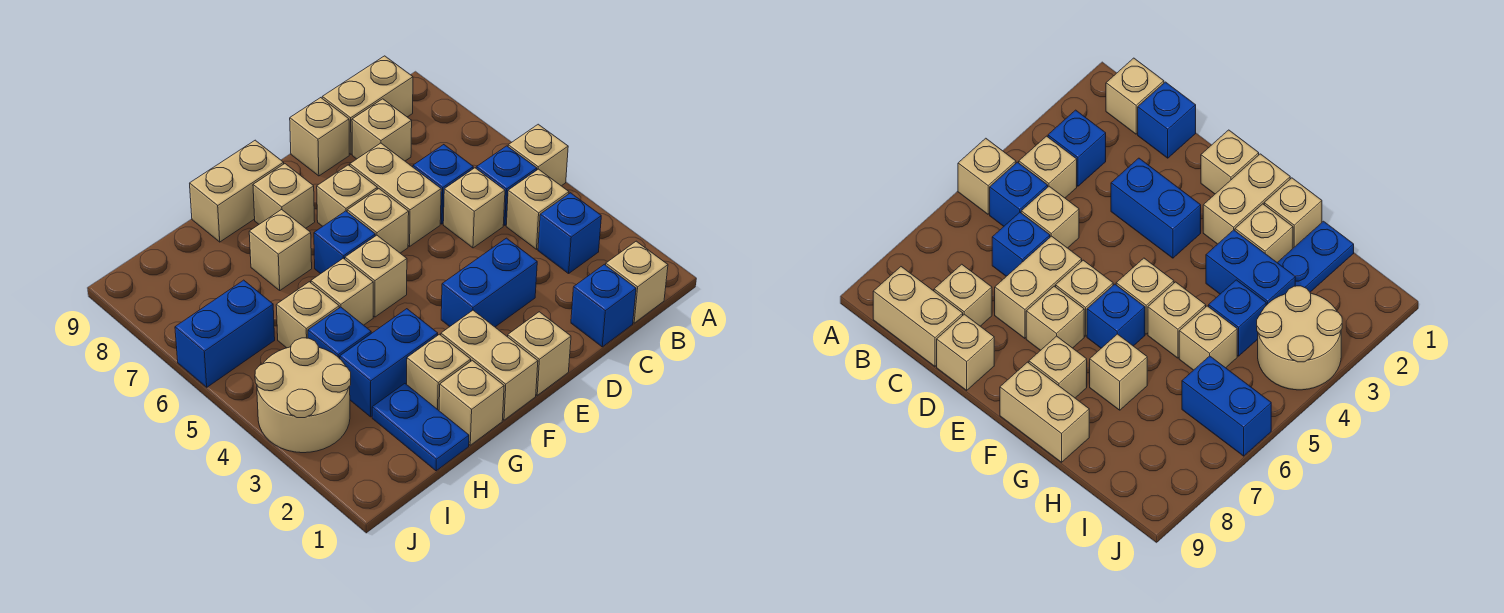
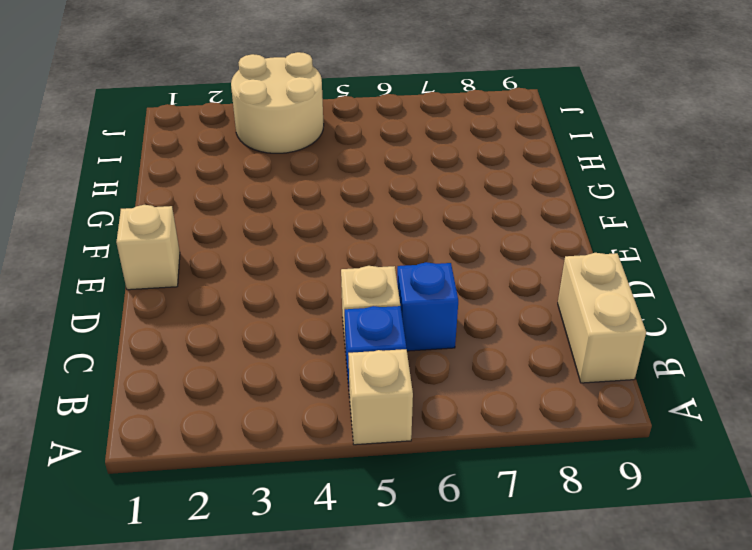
none -> tan 1x1 brick [606,241,668,323]
none -> blue 1x1 brick [538,193,601,274]
none -> tan 1x1 brick [506,169,569,249]
none -> blue 1x1 brick [571,264,636,347]

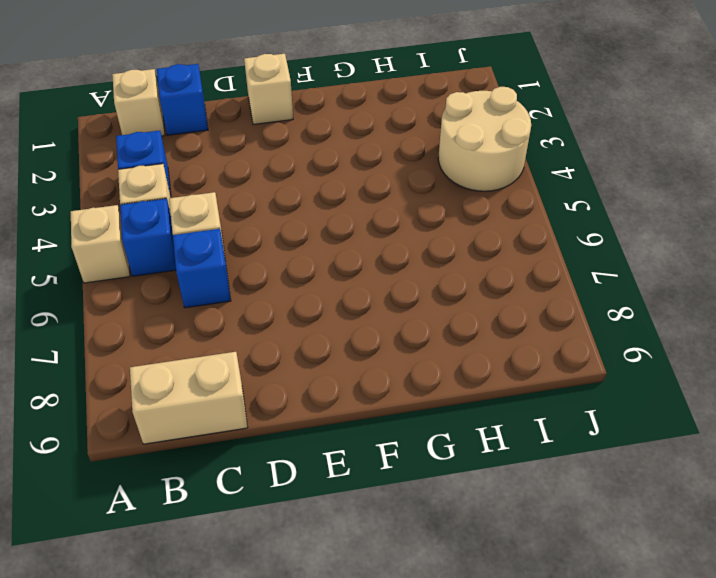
none -> tan 1x1 brick [352,99,412,161]
none -> blue 1x2 brick [441,238,537,327]
none -> tan 1x2 brick [350,143,441,246]
none -> tan 1x1 brick [290,98,349,176]

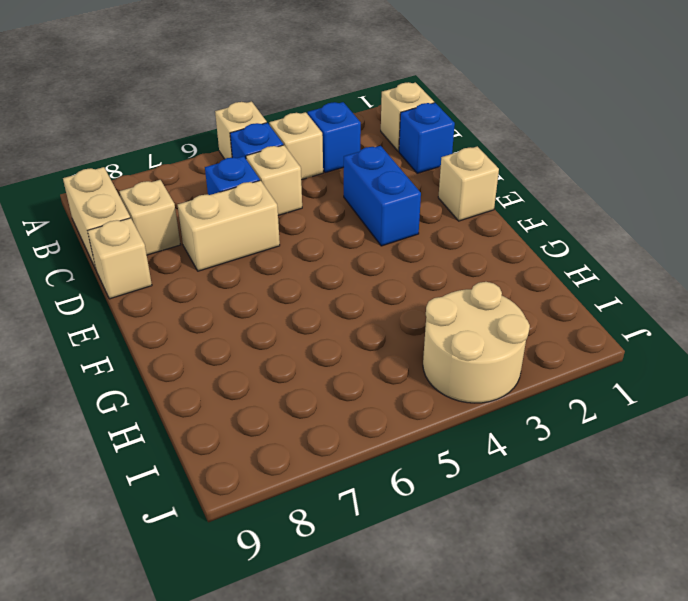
none -> tan 1x1 brick [347,189,409,253]
none -> tan 1x1 brick [317,165,377,226]
none -> tan 1x2 brick [441,310,538,420]
none -> tan 1x1 brick [345,235,407,317]

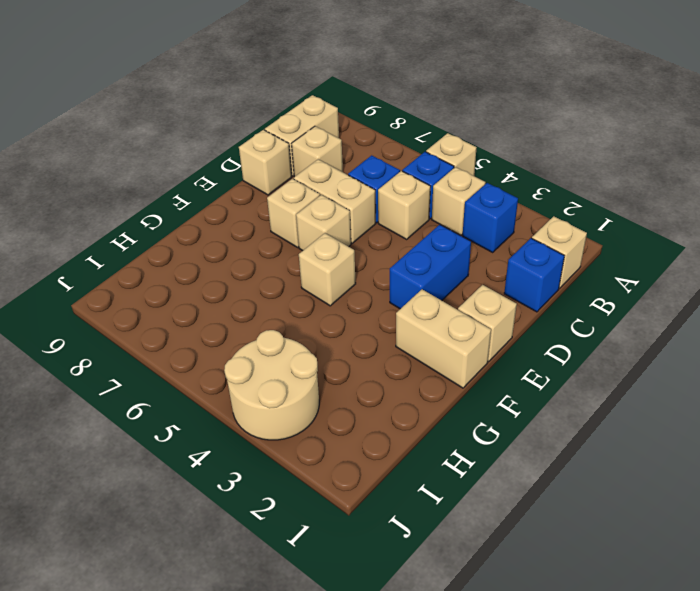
none -> blue 1x1 brick [314,211,375,274]
none -> tan 1x1 brick [253,164,315,228]
none -> tan 1x2 brick [190,140,284,242]
none -> tan 1x1 brick [439,360,504,445]

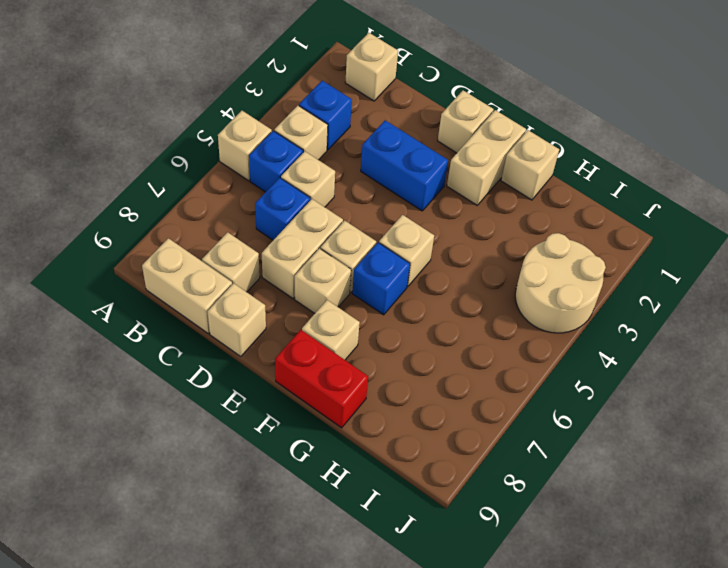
red 1x2 brick [275,330,368,428] -> tan 1x2 brick [190,140,284,242]
none -> blue 1x1 brick [571,264,636,347]
none -> tan 1x1 brick [407,334,471,410]
none -> blue 1x2 brick [340,309,438,417]
none -> tan 1x1 brick [311,258,373,325]

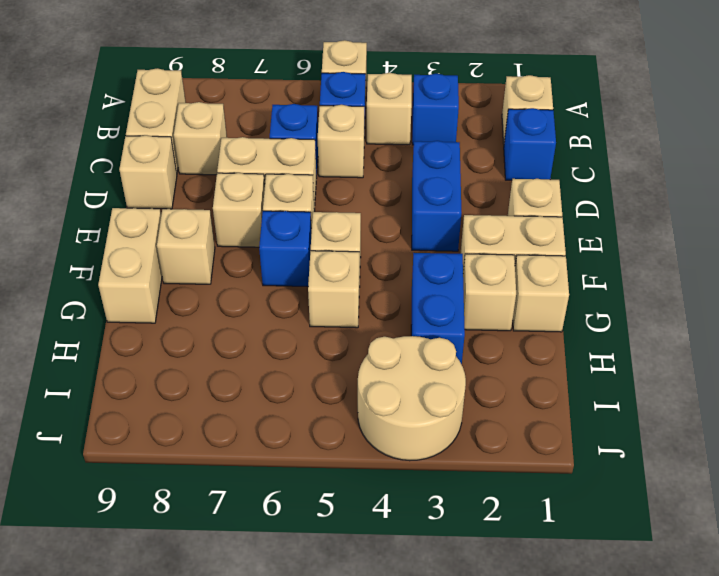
none -> tan 1x1 brick [249,210,312,290]
none -> blue 1x2 plate [372,384,469,471]
none -> blue 1x1 brick [308,307,371,359]
none -> tan 1x1 brick [276,282,339,348]

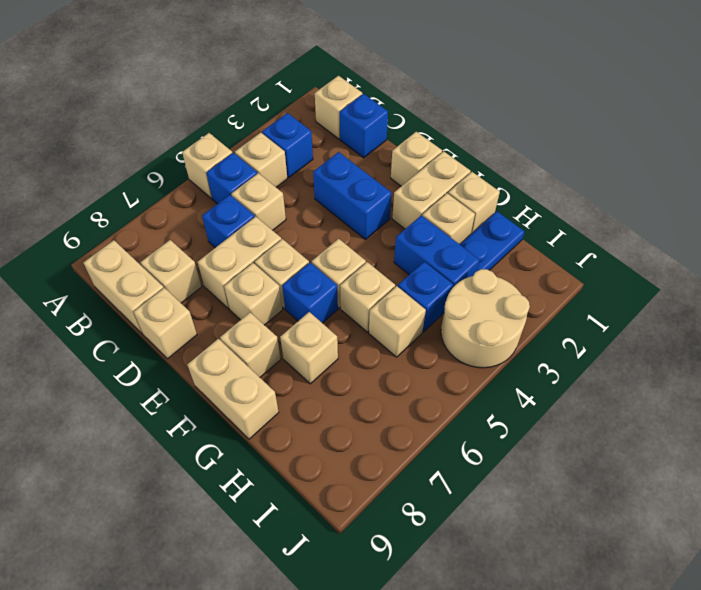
none -> blue 1x2 brick [175,280,275,387]

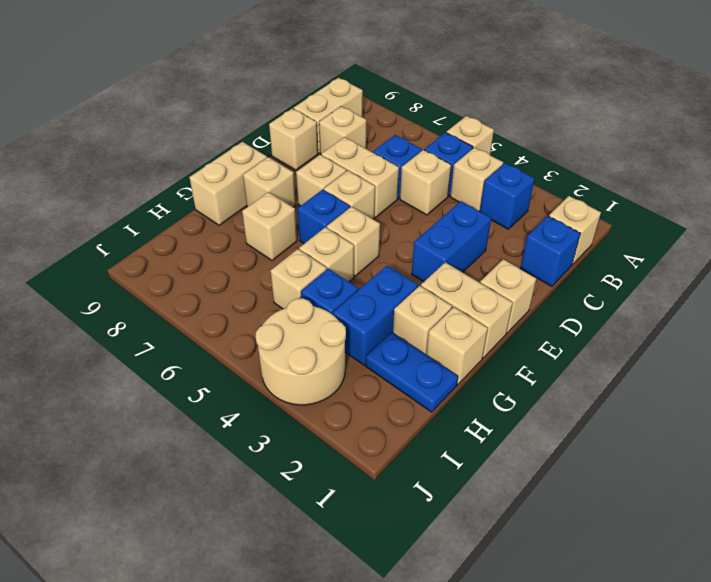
none -> blue 1x2 brick [175,280,275,387]

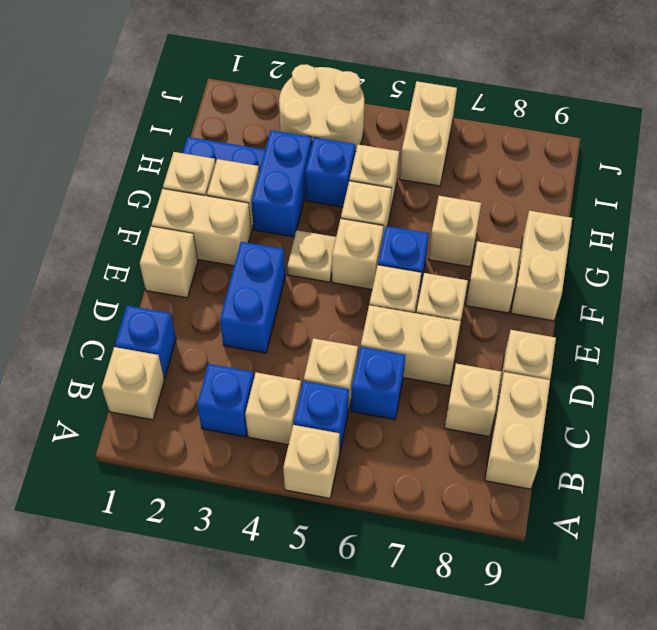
tan 1x1 plate [287,230,336,282] -> none
tan 1x2 brick [400,81,457,186] -> blue 1x2 brick [175,280,275,387]

